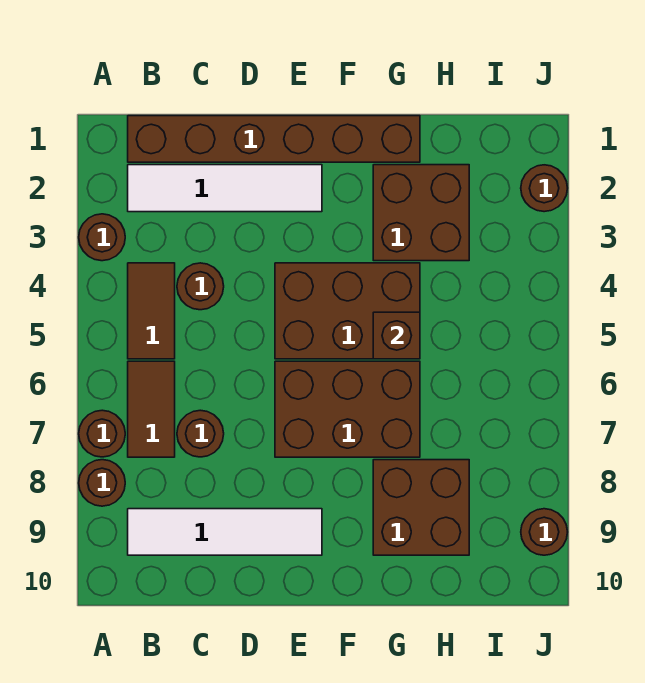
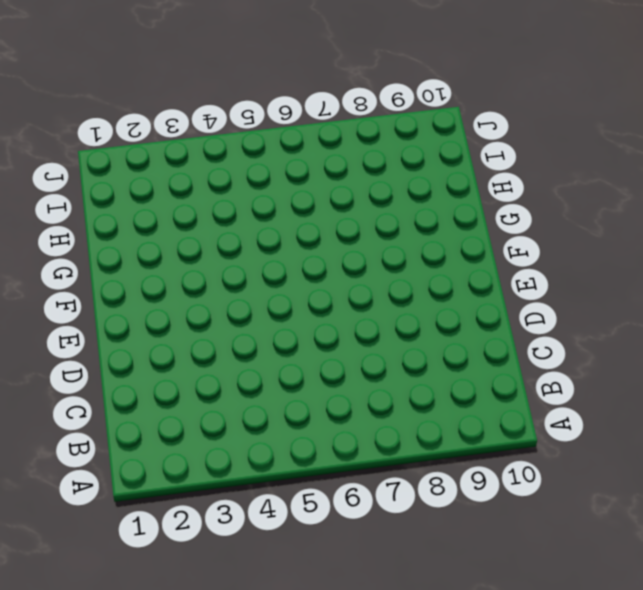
none -> brown 1x1 round brick [79,214,125,261]
none -> brown 1x1 round brick [79,410,125,457]
none -> brown 1x1 round brick [79,460,125,506]

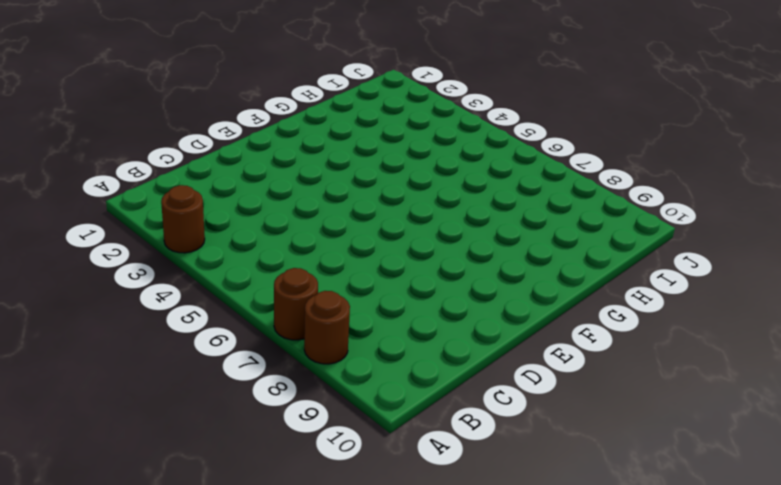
none -> brown 1x6 brick [128,116,420,162]
none -> white 1x4 tile [128,165,322,212]
none -> brown 1x2 tile [128,263,175,359]

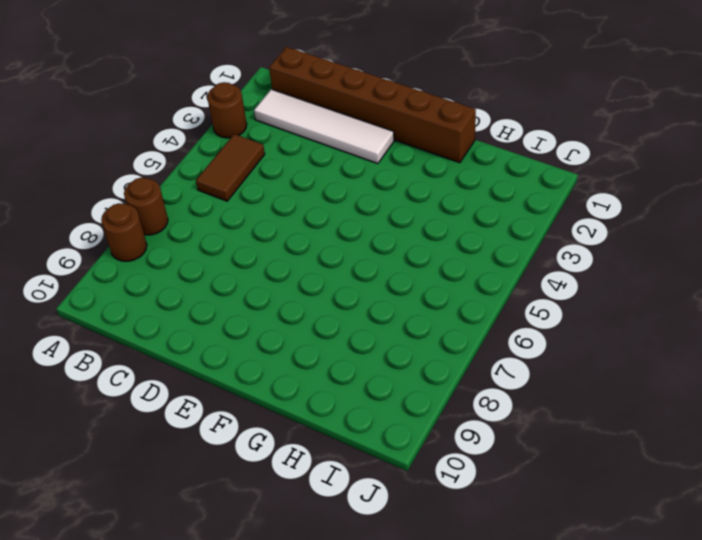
none -> brown 1x2 tile [128,361,175,457]
none -> white 1x4 tile [128,509,322,555]
none -> brown 1x1 round brick [177,263,224,310]

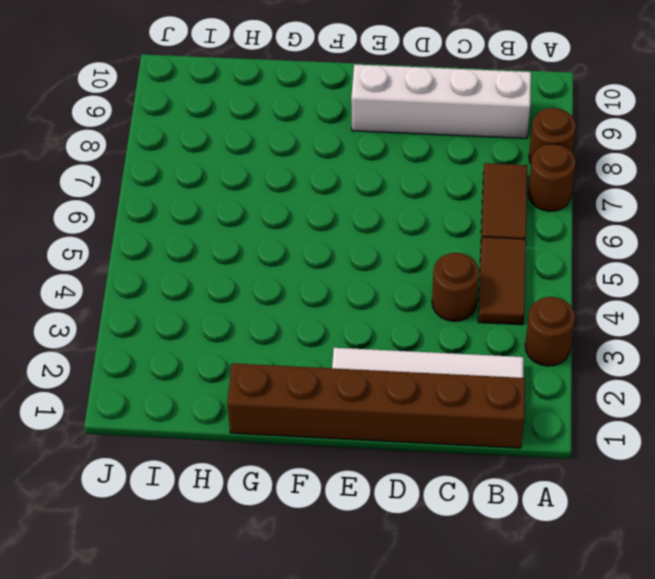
white 1x4 brick [351,64,531,138] -> white 1x4 tile [128,509,322,555]
none -> brown 1x1 round brick [177,410,224,457]
none -> brown 2x3 brick [275,263,420,359]
none -> brown 2x3 brick [275,361,420,457]

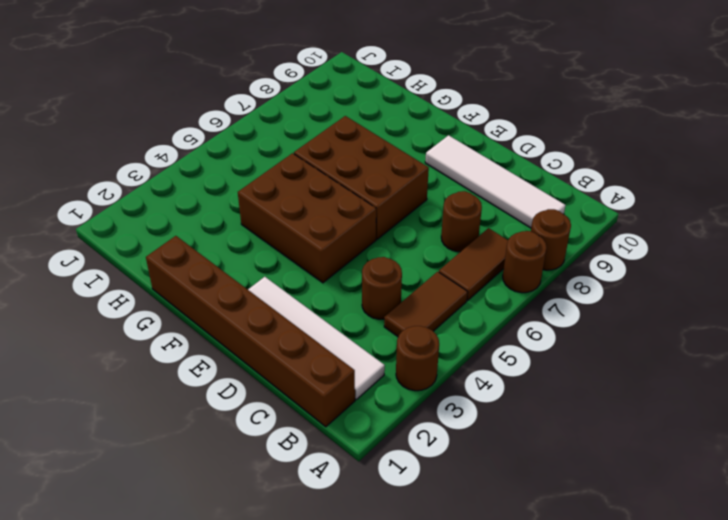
none -> brown 2x2 brick [373,165,469,261]
none -> brown 2x2 brick [373,460,469,555]
none -> brown 1x1 round brick [521,165,567,212]

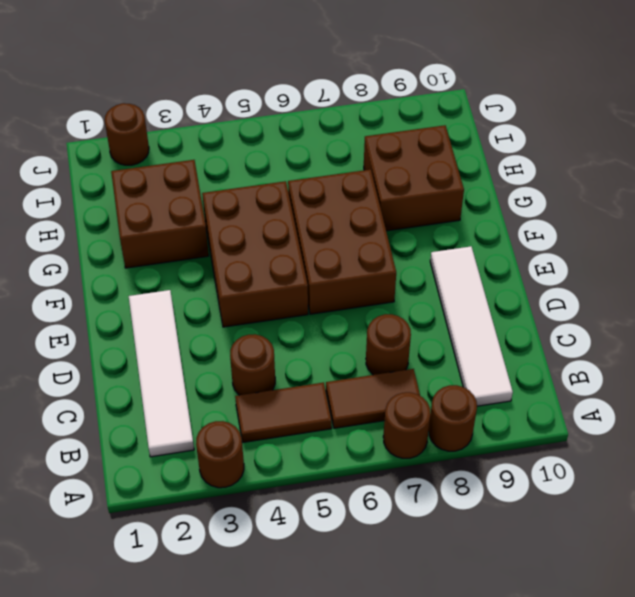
none -> brown 1x6 brick [128,116,420,162]
none -> brown 1x1 round brick [521,509,567,555]
none -> brown 1x1 brick [373,312,420,359]

